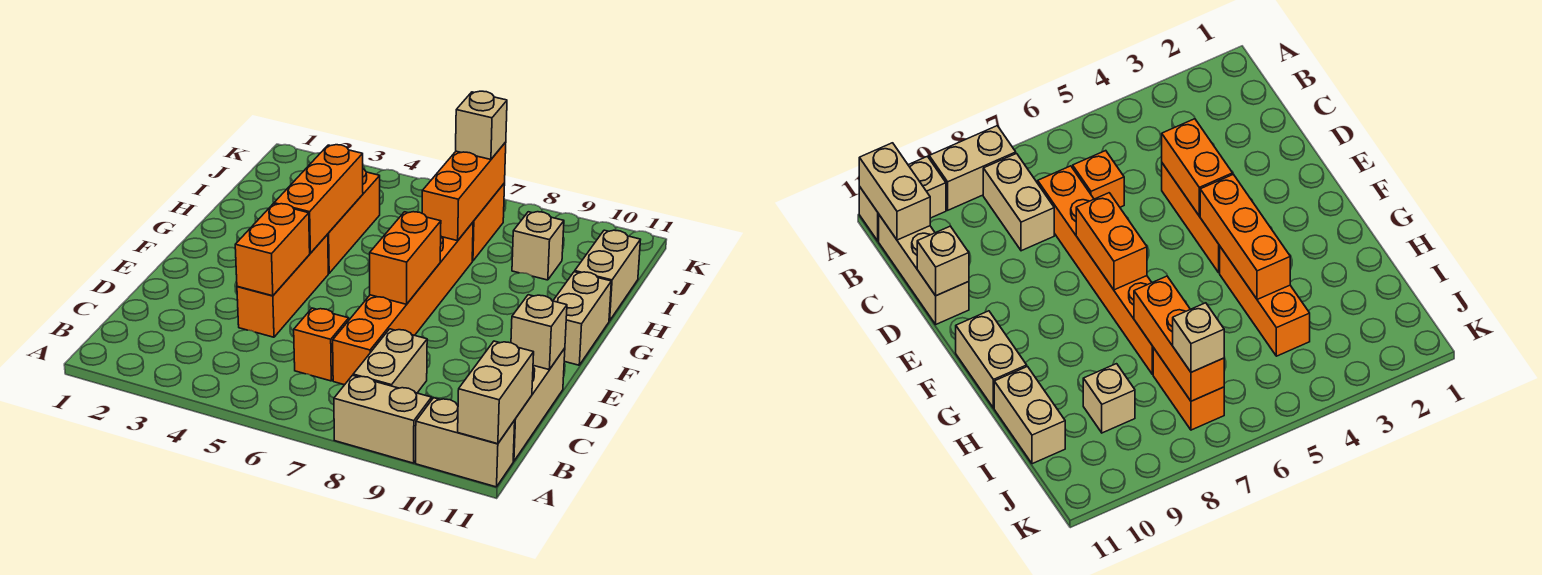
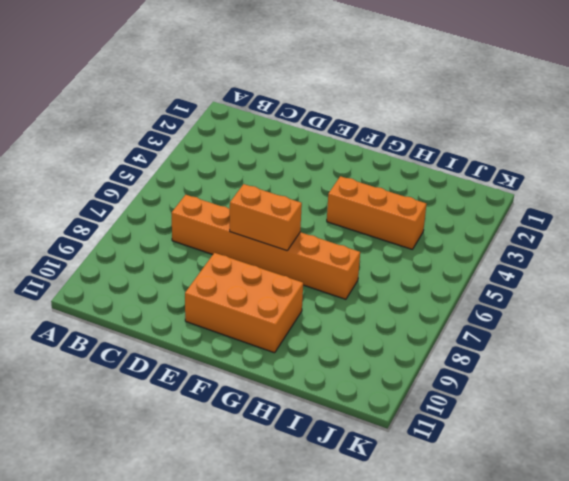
orange 2x3 brick [185,253,303,353] -> none
none -> tan 1x2 brick [334,375,432,463]
none -> tan 1x2 brick [416,398,515,487]
none -> tan 1x2 brick [353,329,427,393]

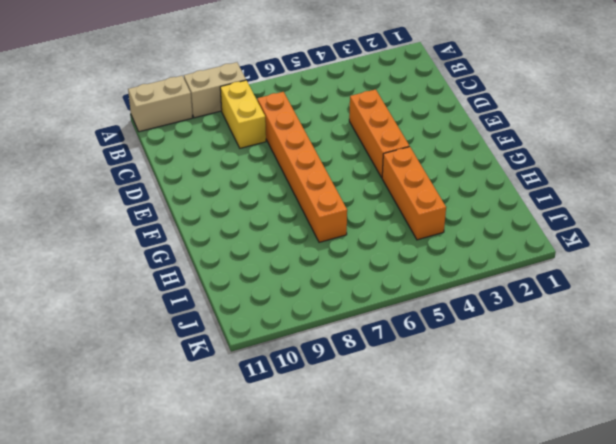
yellow 1x2 brick [220,80,266,148] -> tan 1x2 brick [353,329,427,393]
none -> tan 1x3 brick [513,348,565,461]
none -> orange 1x1 brick [294,308,349,381]
none -> tan 1x2 brick [553,272,611,365]

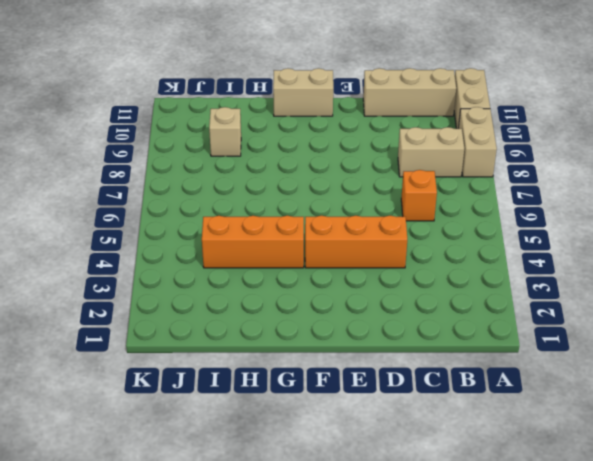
none -> orange 1x6 brick [333,222,473,385]
none -> tan 1x2 brick [575,230,640,321]
none -> orange 1x2 brick [472,183,505,261]

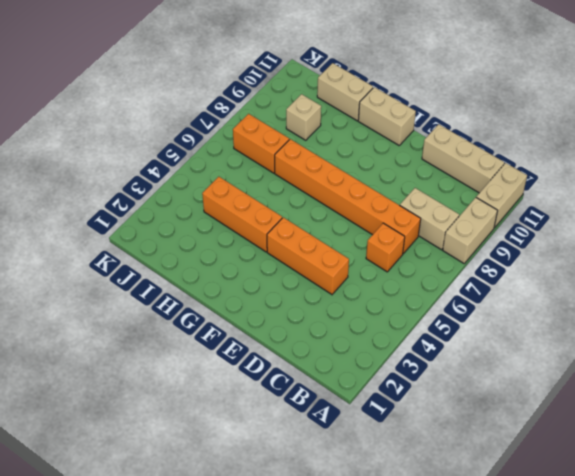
none -> tan 1x2 brick [458,341,534,444]
none -> orange 1x2 brick [235,204,310,296]
none -> tan 1x1 brick [511,295,567,370]

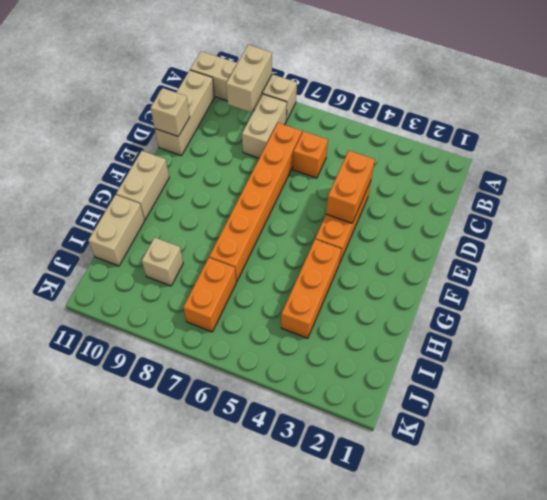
tan 1x2 brick [226,45,272,112] -> tan 1x2 brick moved to [458,341,534,444]
none -> orange 1x2 brick [370,212,441,304]
none -> orange 1x3 brick [274,145,363,253]
none -> orange 1x3 brick [422,142,506,241]

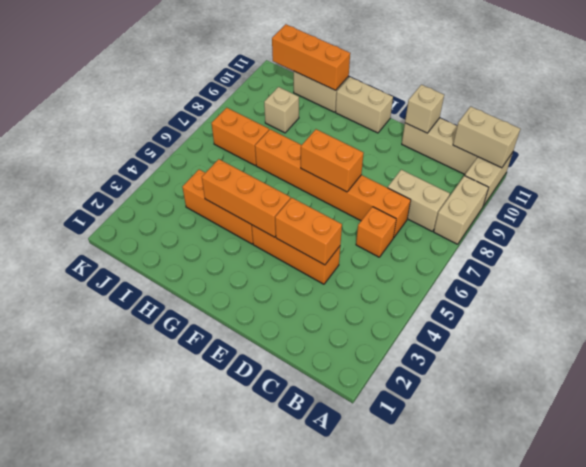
orange 1x3 brick [272,24,350,90] -> orange 1x3 brick moved to [422,142,506,241]
none -> tan 1x1 brick [456,91,507,159]

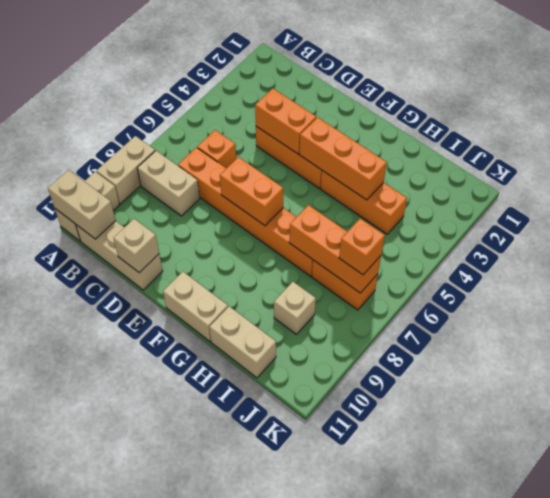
orange 1x1 brick [339,219,385,275] -> tan 1x1 brick [456,91,507,159]

